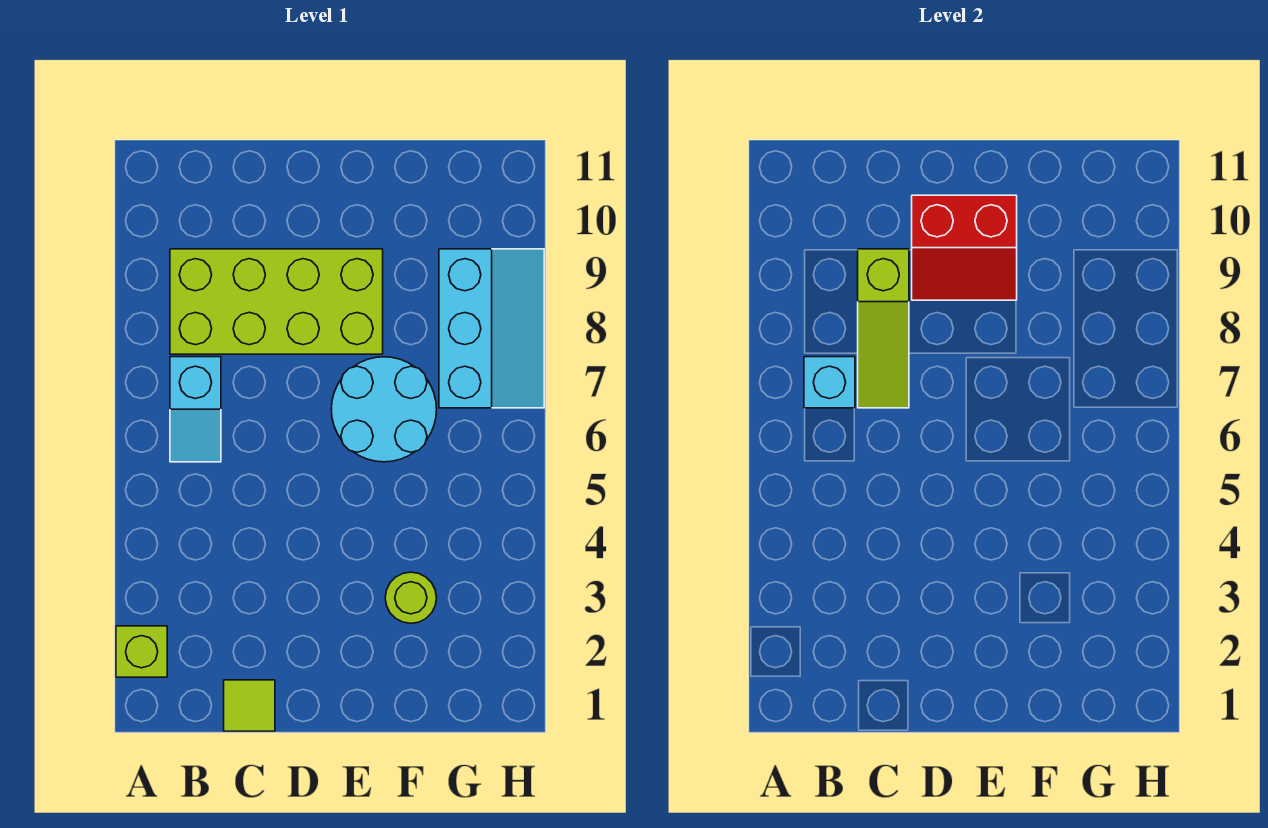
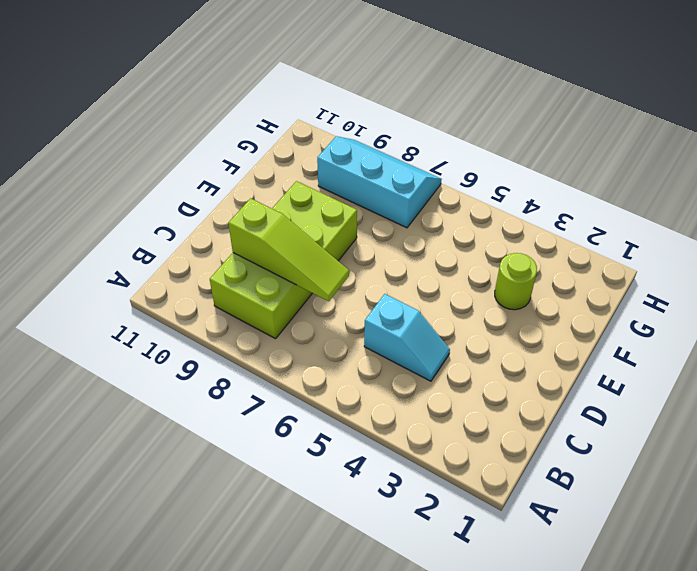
cyan 1x2 slope [364,294,450,381] -> cyan 1x2 slope moved to [170,357,221,462]
none -> lime 1x1 brick [116,626,167,677]
none -> lime 1x1 tile [224,680,275,731]

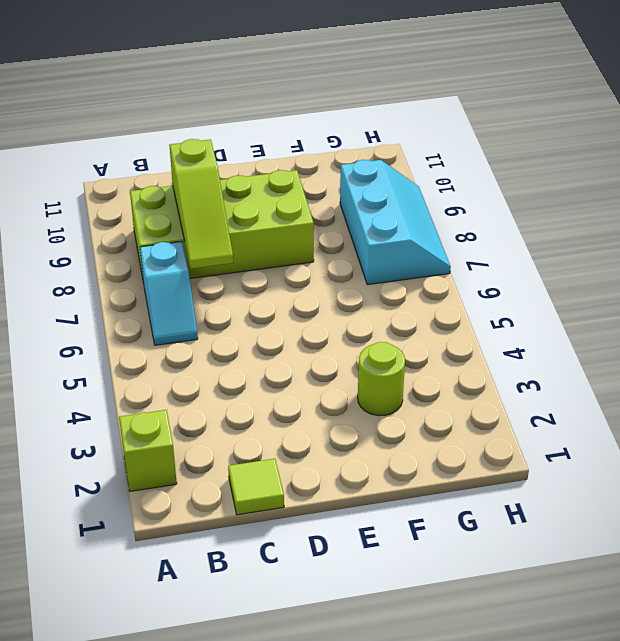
none -> cyan 2x2 round brick [331,357,437,462]
none -> cyan 1x1 brick [804,357,855,408]

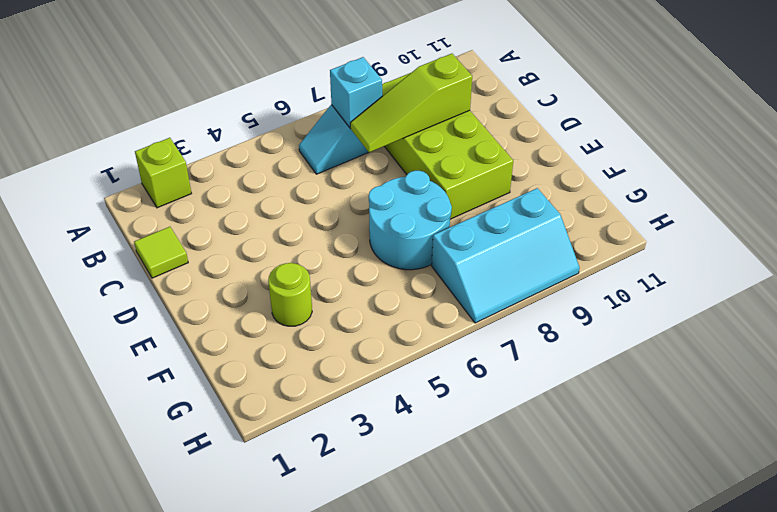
none -> red 2x2 slope [912,195,1017,300]

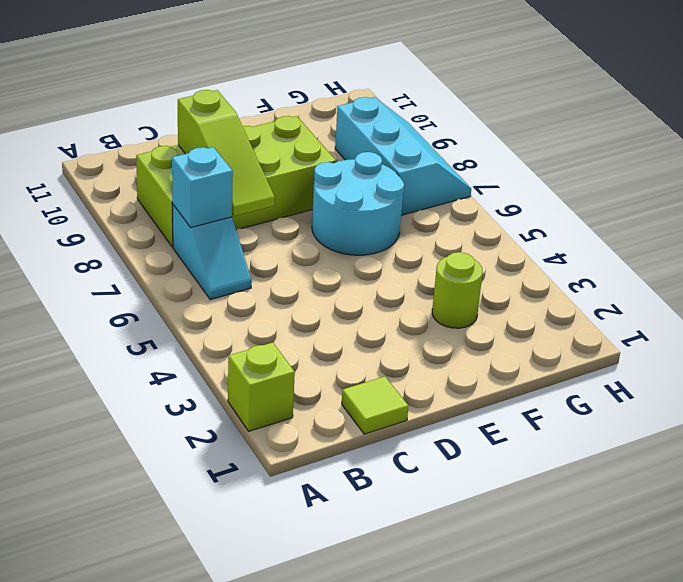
none -> red 2x2 slope [912,195,1017,300]

